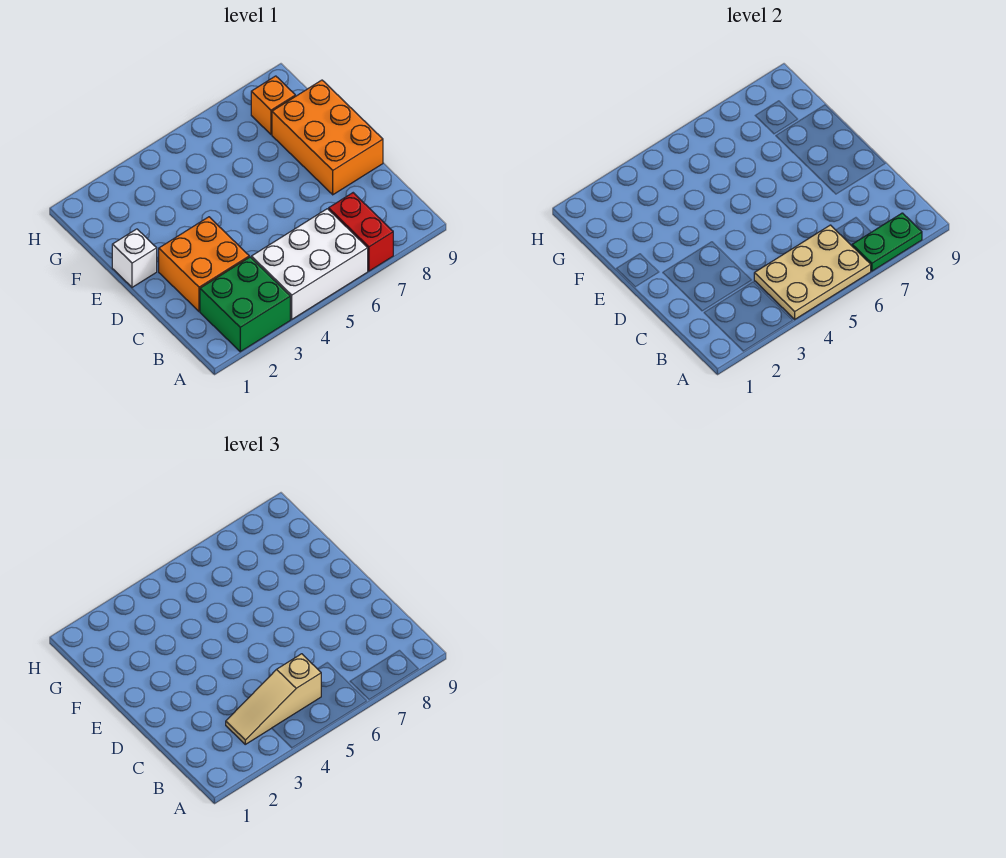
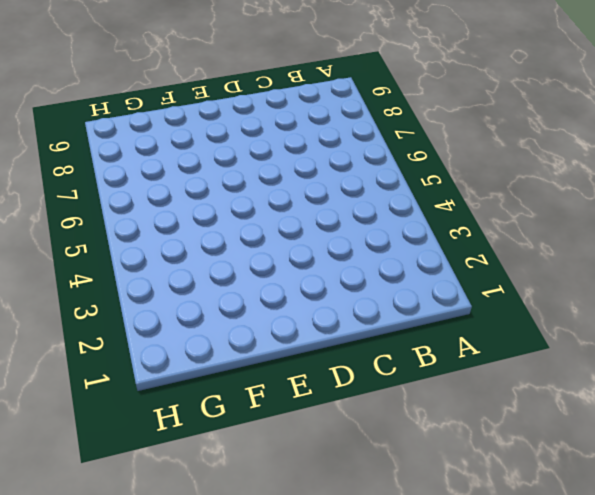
none -> green 2x2 brick [200,257,290,352]
none -> white 2x3 brick [251,209,368,319]

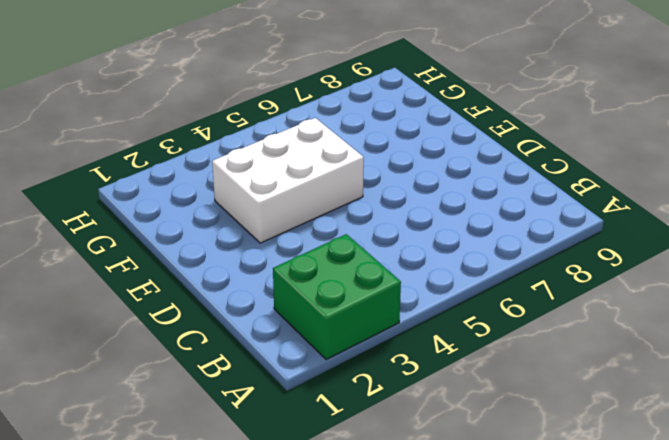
white 2x3 brick [212,118,364,243] -> white 2x3 brick moved to [251,209,368,319]
none -> red 1x2 brick [329,193,393,271]
none -> orange 2x2 brick [159,217,249,311]

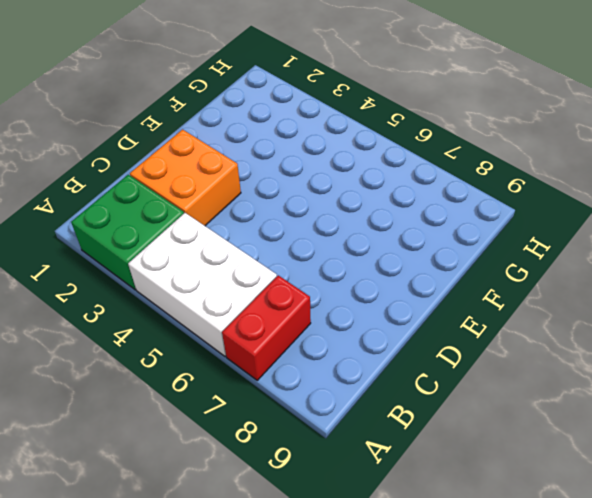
none -> orange 2x3 brick [272,80,383,195]
none -> white 1x1 brick [112,229,157,287]

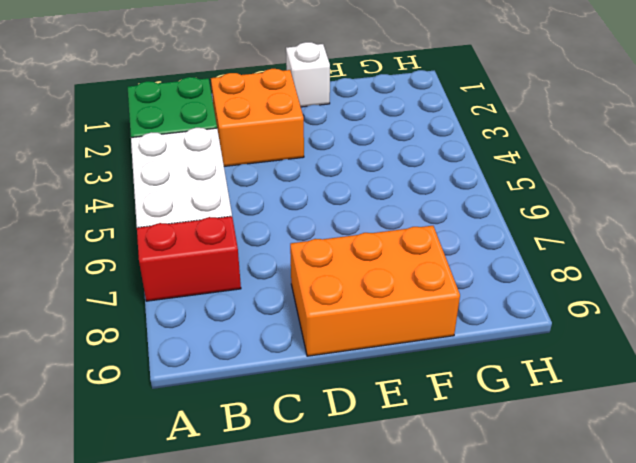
none -> orange 1x1 brick [251,76,295,134]
none -> tan 2x3 plate [754,225,871,319]

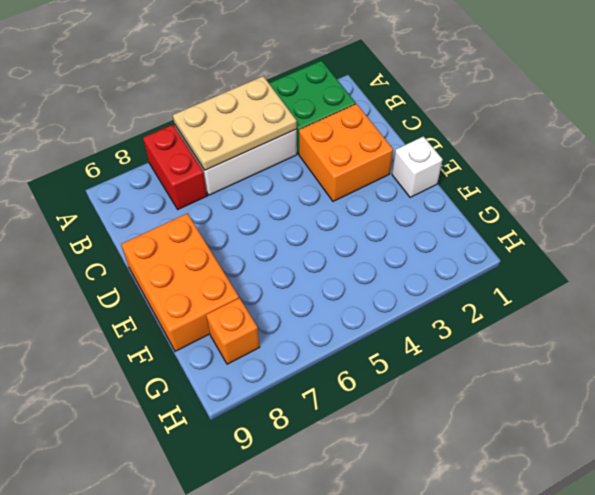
none -> green 1x2 plate [852,213,922,271]
none -> tan 1x3 slope [226,654,321,744]

